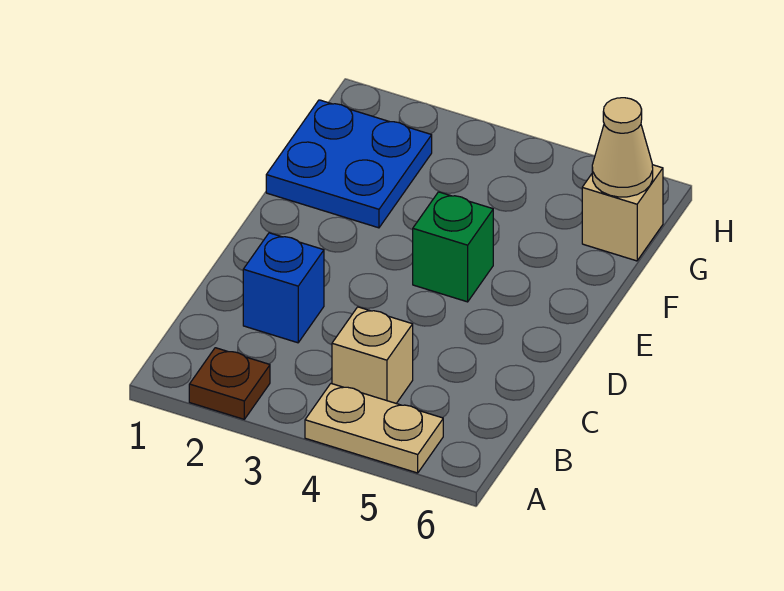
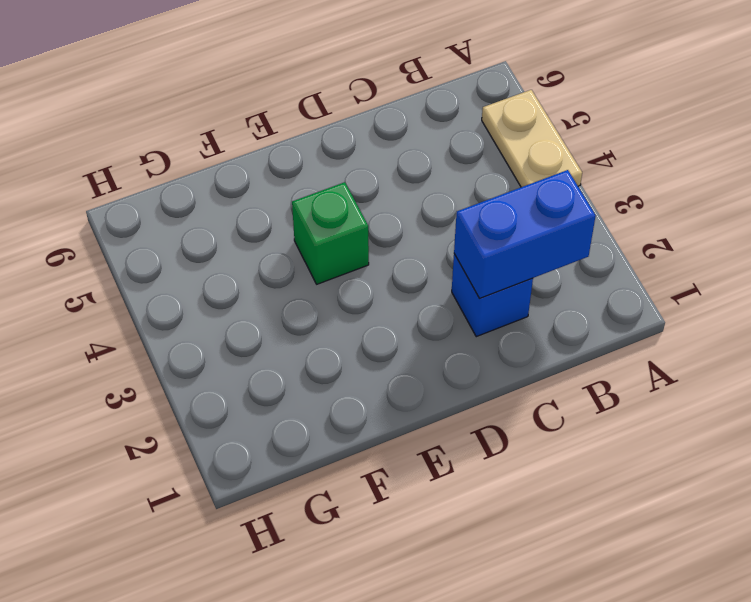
blue 1x2 brick [454,170,596,298] -> none
none -> brown 1x1 plate [189,348,270,419]
none -> tan 1x1 brick [332,307,413,403]

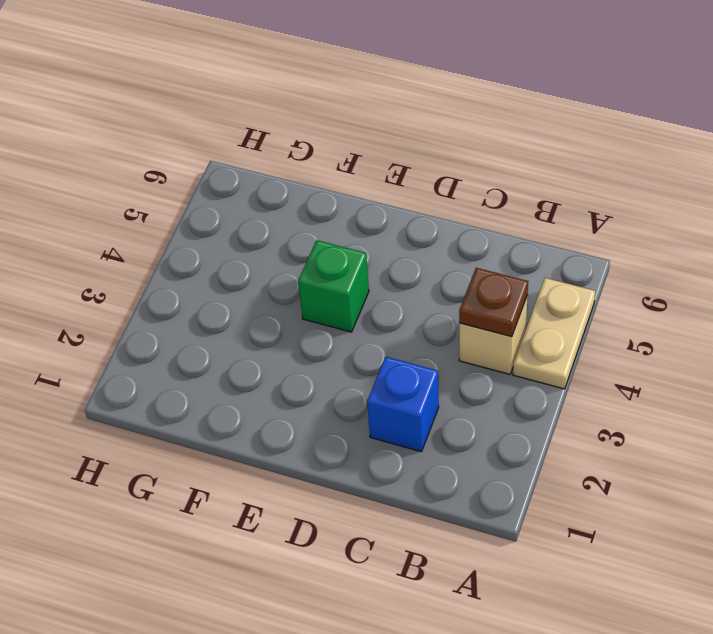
brown 1x1 plate [459,268,528,337] -> brown 1x1 plate moved to [189,348,270,419]
none -> blue 2x2 plate [266,100,432,228]
none -> tan 1x1 brick [582,165,663,261]

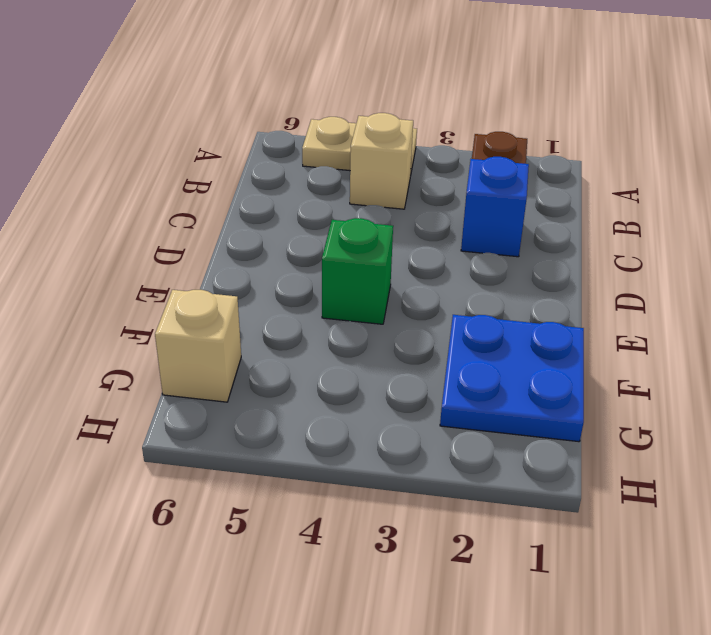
none -> tan 1x1 cone [592,98,653,197]

